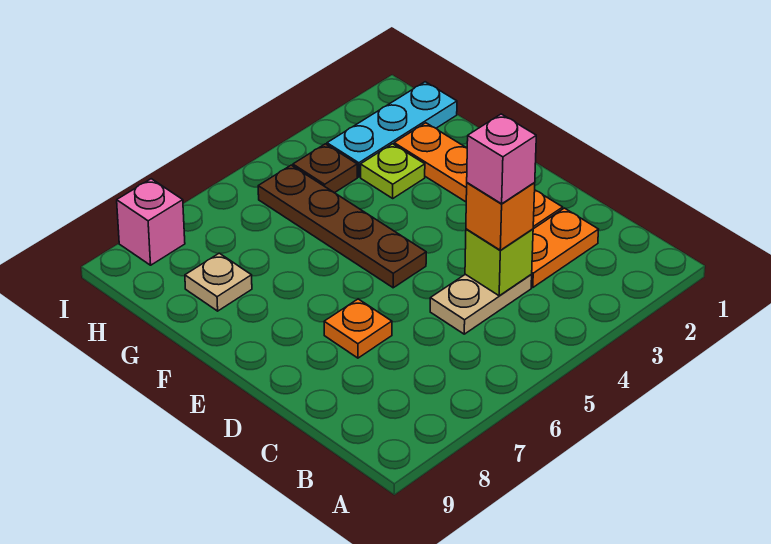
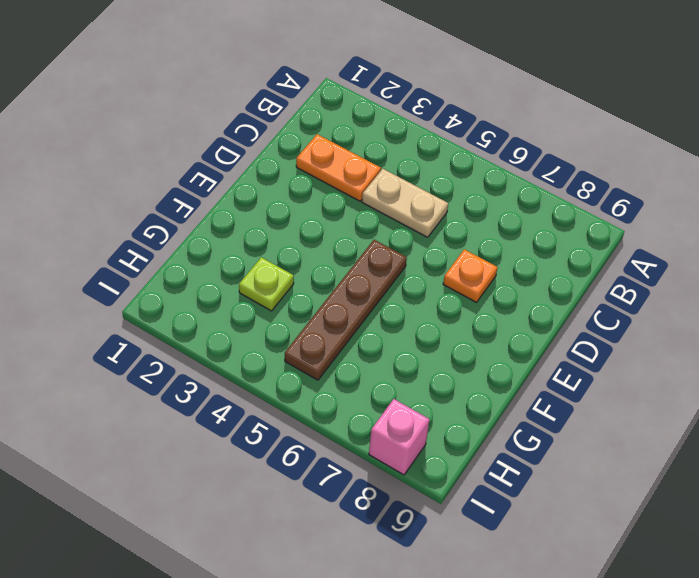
none -> orange 1x4 plate [394,123,563,229]
none -> tan 1x1 plate [185,253,252,311]
none -> cyan 1x3 plate [327,82,457,177]

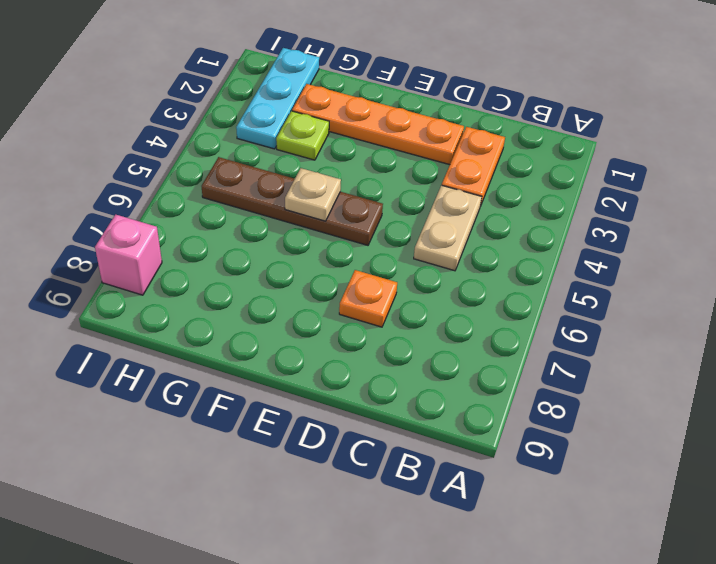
tan 1x1 plate [285,168,341,221] -> tan 1x1 plate moved to [185,253,252,311]
none -> brown 1x1 plate [293,144,357,193]
none -> lime 1x1 brick [465,229,533,296]
none -> orange 1x1 brick [466,183,535,250]

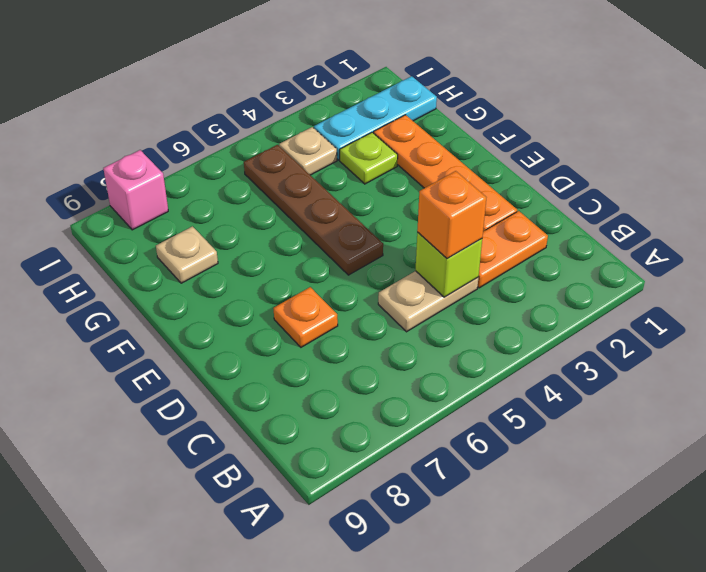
tan 1x1 plate [279,127,337,175] -> brown 1x1 plate [293,144,357,193]
none -> pink 1x1 brick [467,114,536,204]

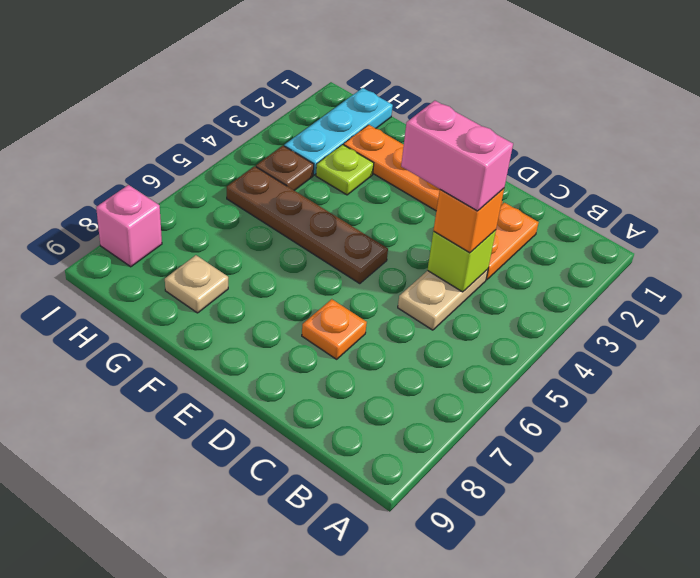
pink 1x2 brick [401,101,513,211] -> pink 1x1 brick [467,114,536,204]

